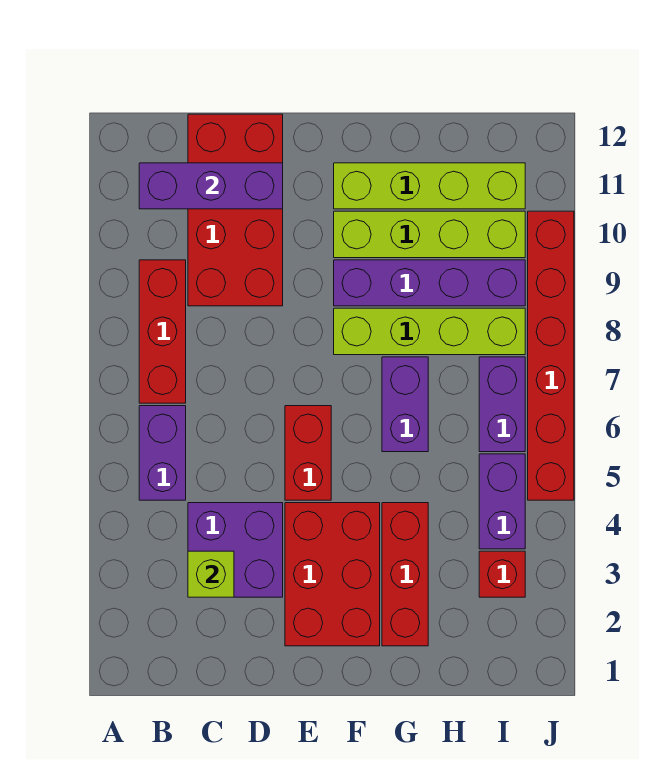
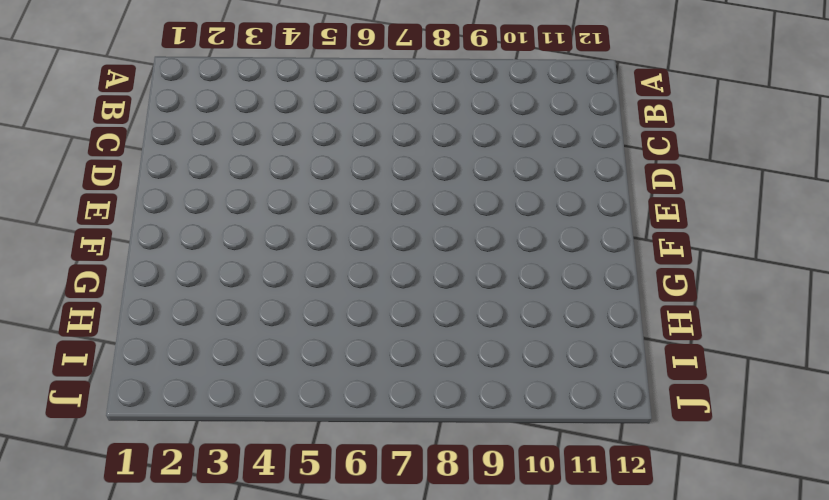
none -> purple 1x2 brick [139,406,186,500]
none -> red 1x3 brick [139,260,186,403]
none -> purple 2x2 brick [188,503,283,597]

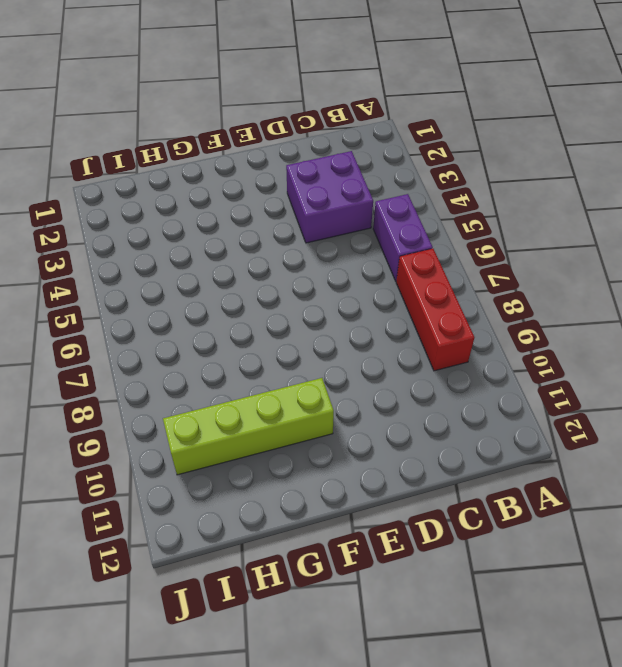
none -> red 2x4 brick [188,114,283,306]
none -> red 2x3 brick [285,503,380,646]
none -> red 1x2 brick [285,406,331,500]

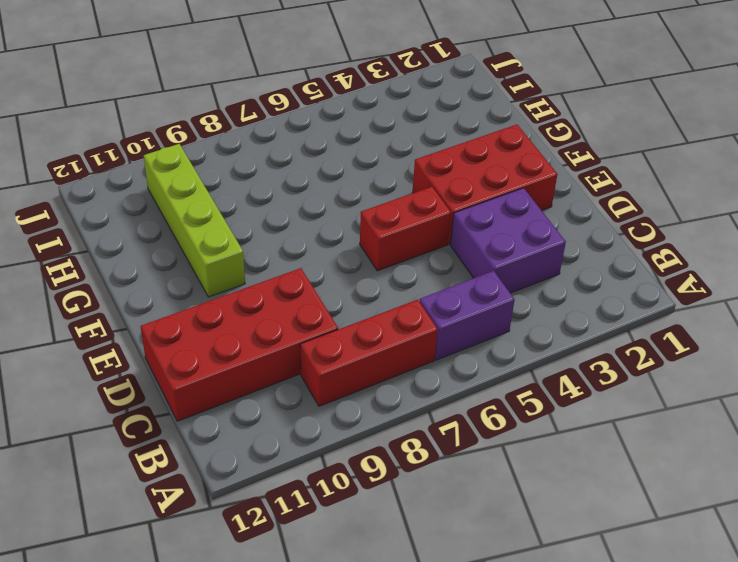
none -> lime 1x4 brick [334,308,525,355]
none -> purple 1x4 brick [334,260,525,306]
none -> lime 1x4 brick [334,163,525,209]

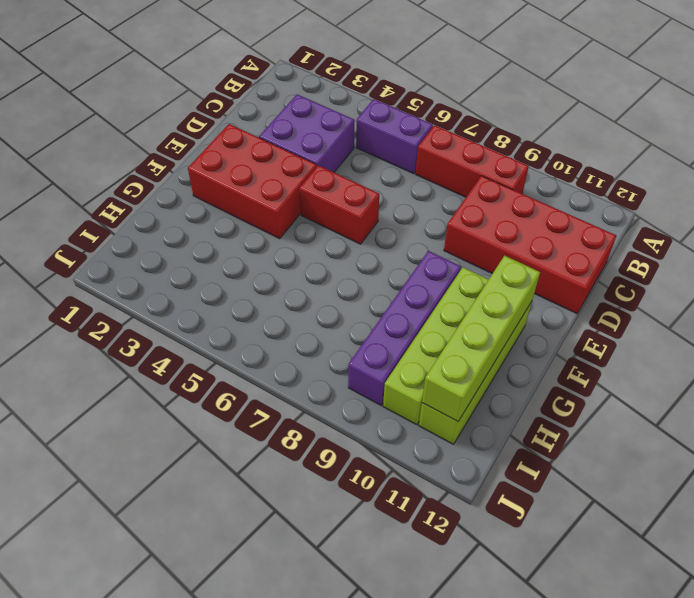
lime 1x4 brick [422,256,540,421] -> lime 1x4 brick moved to [334,308,525,355]
none -> red 1x3 brick [382,503,428,646]
none -> purple 1x2 brick [382,357,428,452]
none -> red 1x1 brick [479,551,525,597]

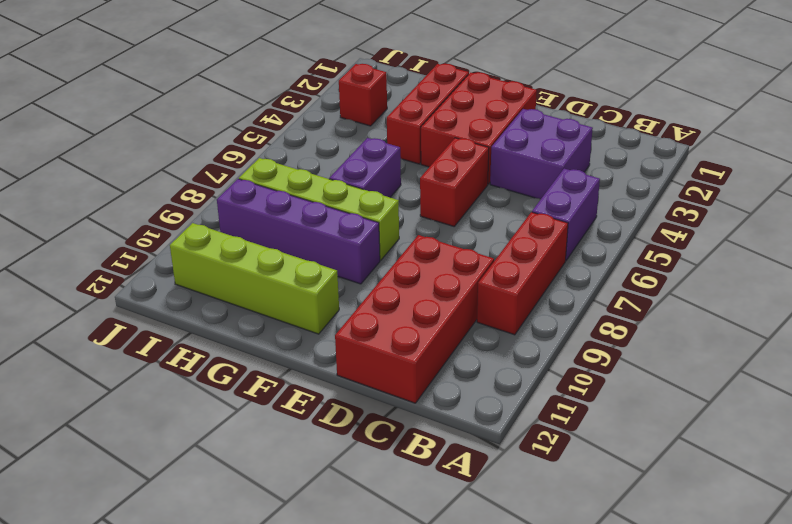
none -> lime 1x4 brick [334,211,525,258]
none -> purple 1x2 brick [479,454,525,549]
none -> purple 1x2 brick [479,357,525,452]

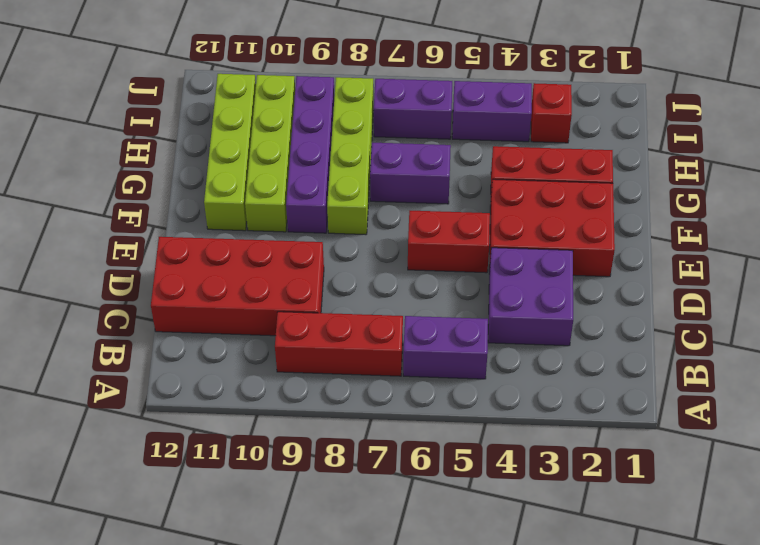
none -> red 1x6 brick [528,211,574,500]
none -> purple 1x3 brick [139,163,283,209]
none -> lime 1x1 brick [188,551,234,597]

